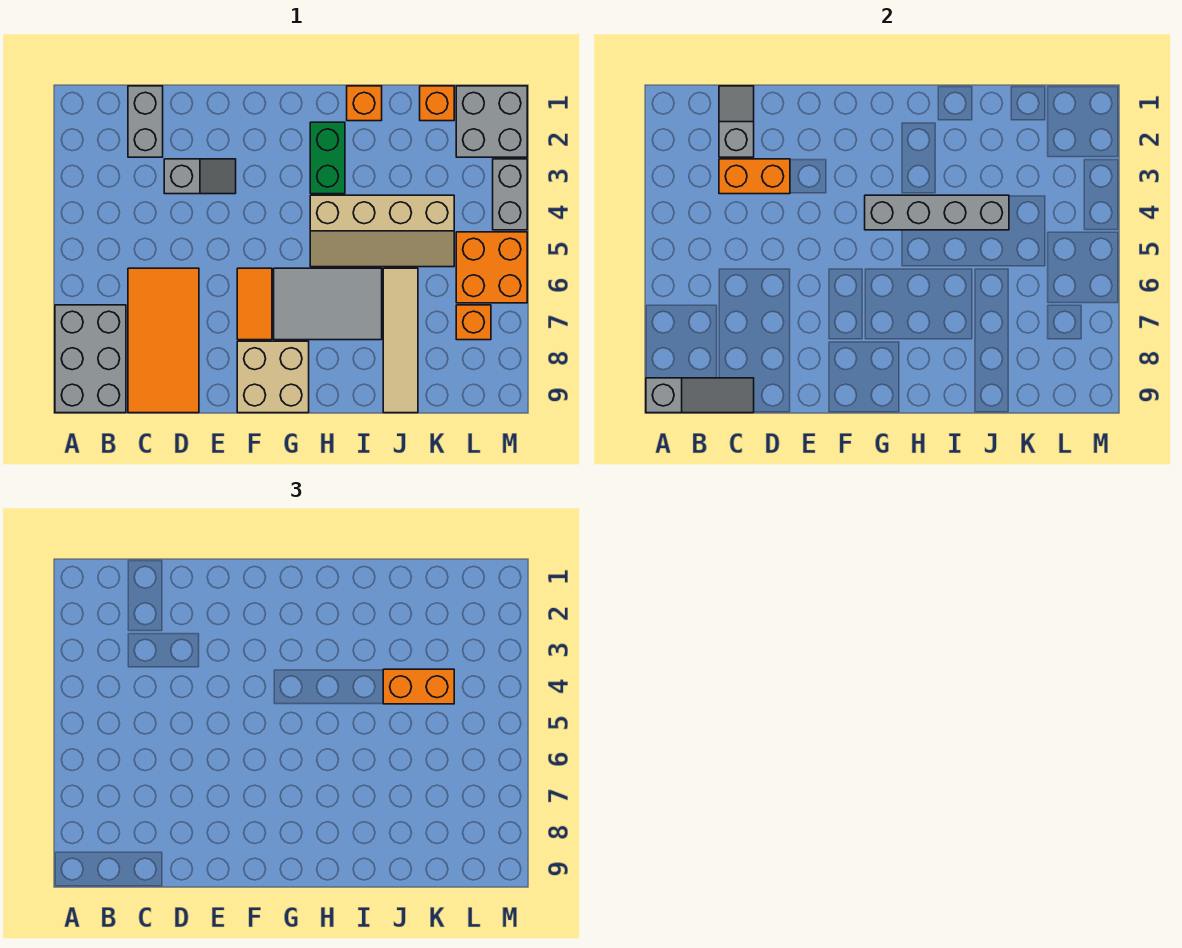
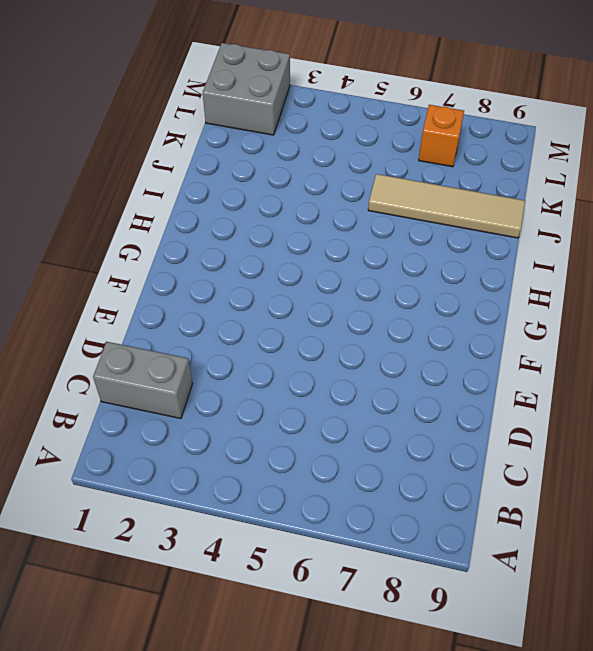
none -> grey 2x3 brick [55,305,126,413]
none -> orange 2x4 tile [128,268,199,413]
none -> grey 1x2 slope [164,159,236,194]

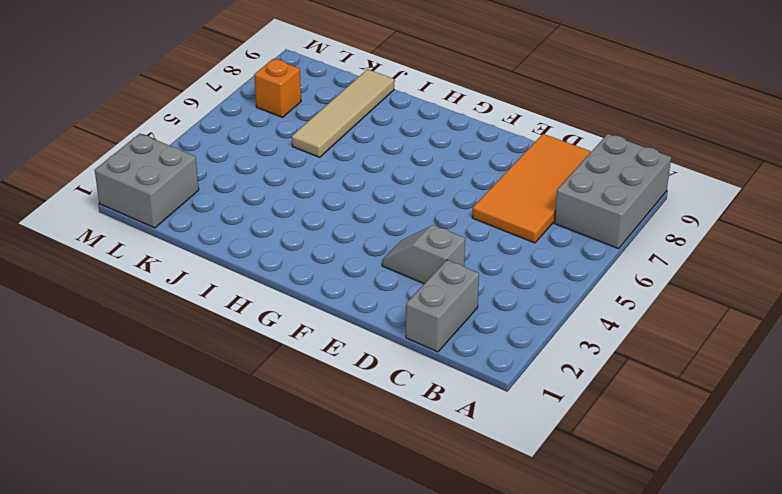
none -> orange 1x2 tile [237,268,272,340]
none -> tan 2x2 brick [237,341,309,413]
none -> grey 2x3 tile [274,268,382,340]

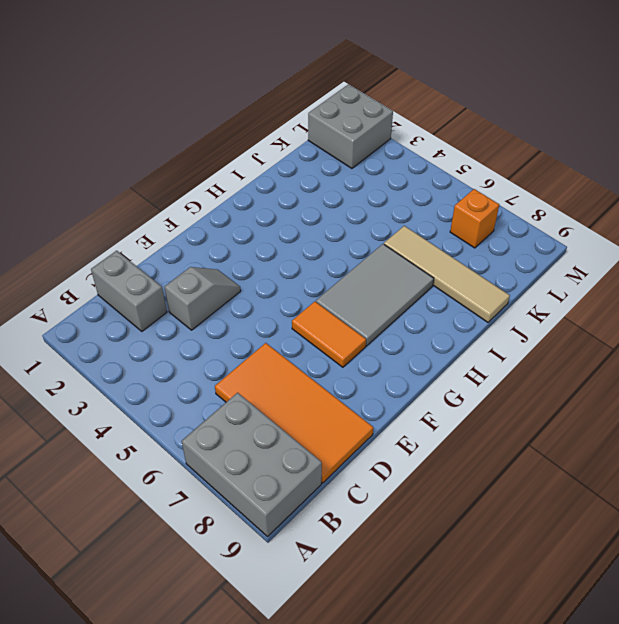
none -> tan 2x2 brick [237,341,309,413]
none -> green 1x2 brick [310,122,345,194]
none -> tan 2x4 slope [310,195,454,267]

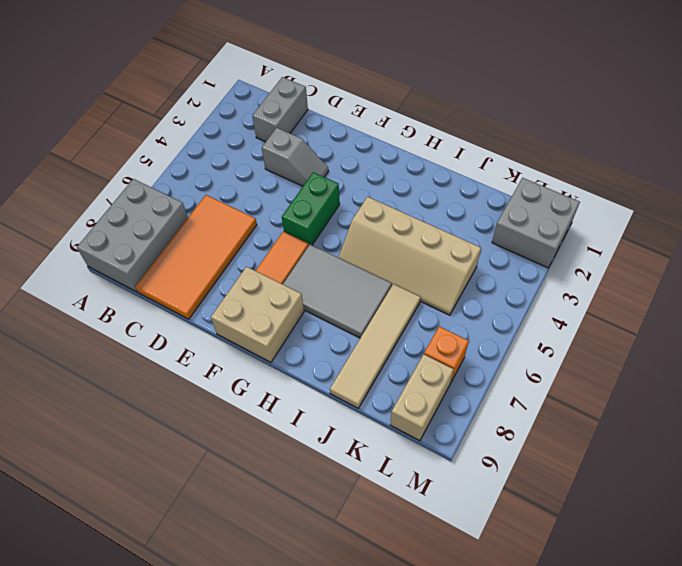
green 1x2 brick [282,172,340,245] -> green 1x2 brick moved to [310,122,345,194]
tan 1x2 brick [390,354,454,441] -> none
none -> orange 1x1 brick [347,86,382,121]
none -> orange 1x1 brick [420,86,454,121]
none -> orange 2x2 brick [456,232,527,303]

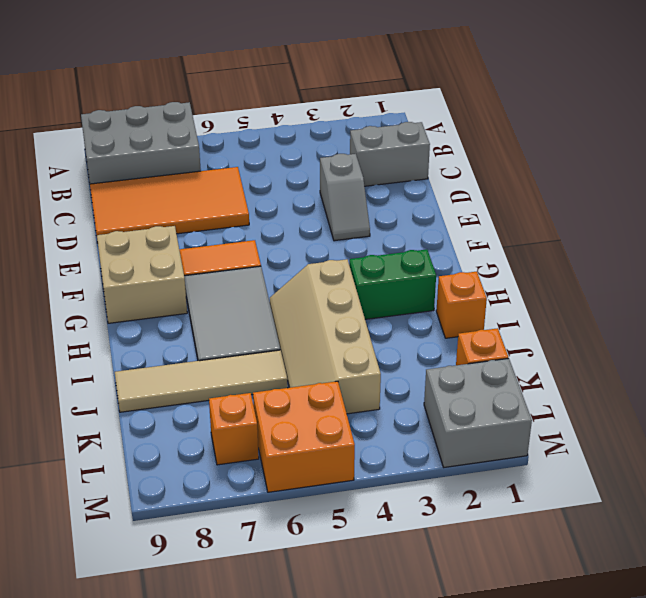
none -> grey 1x2 brick [493,159,527,230]
none -> grey 1x3 slope [646,378,754,413]
none -> grey 1x2 slope [719,86,754,157]

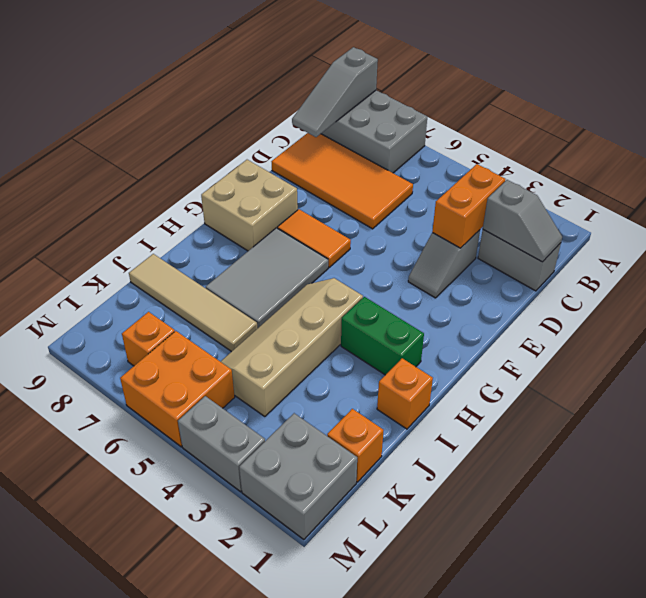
none -> grey 1x4 brick [865,195,1009,230]
none -> orange 1x2 brick [383,669,454,704]

